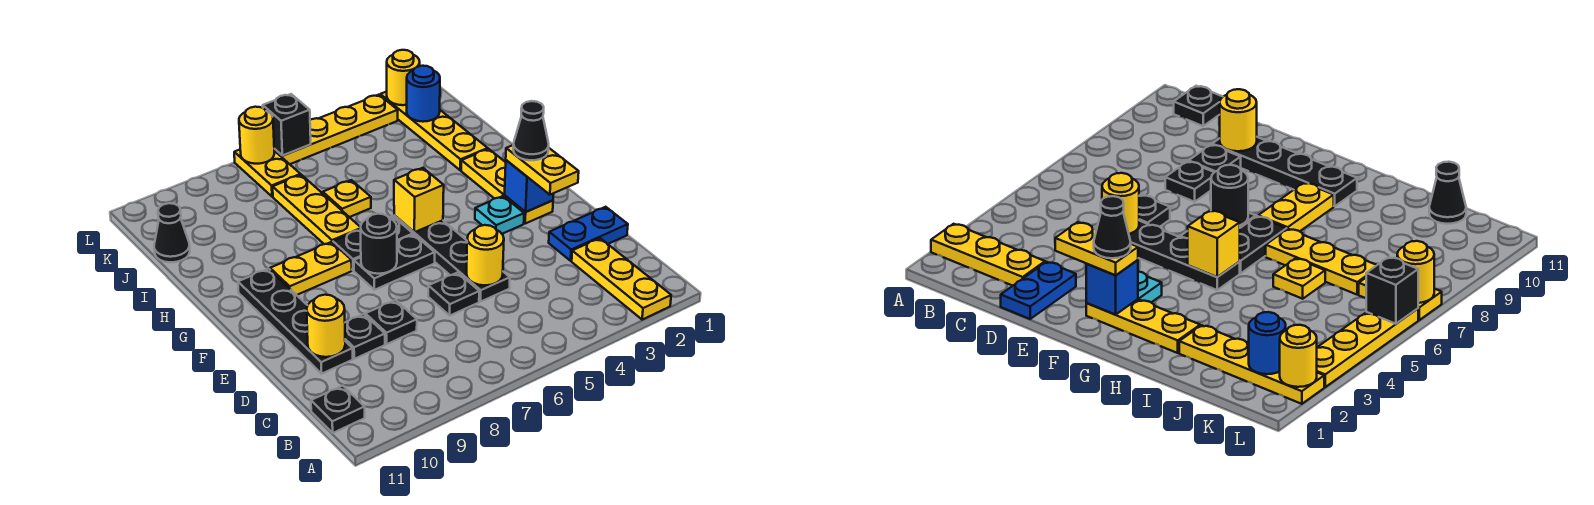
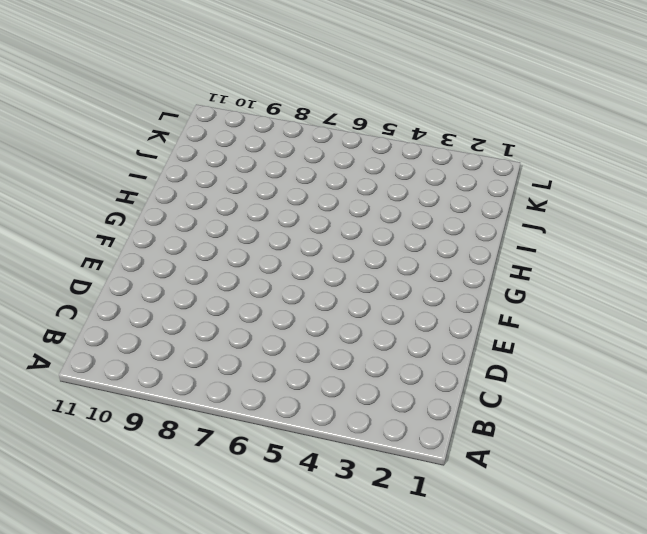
none -> yellow 1x3 plate [572,238,671,320]
none -> black 1x1 plate [311,386,365,433]
none -> blue 1x2 plate [549,207,628,261]
none -> black 1x4 plate [394,215,510,302]

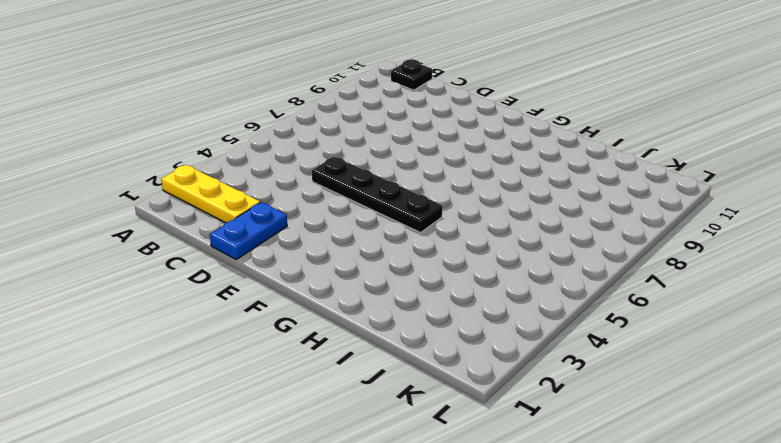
none -> black 1x1 plate [428,273,479,315]
none -> black 1x1 plate [365,300,417,344]
none -> black 1x1 plate [345,314,385,359]
none -> black 1x4 plate [238,269,353,374]

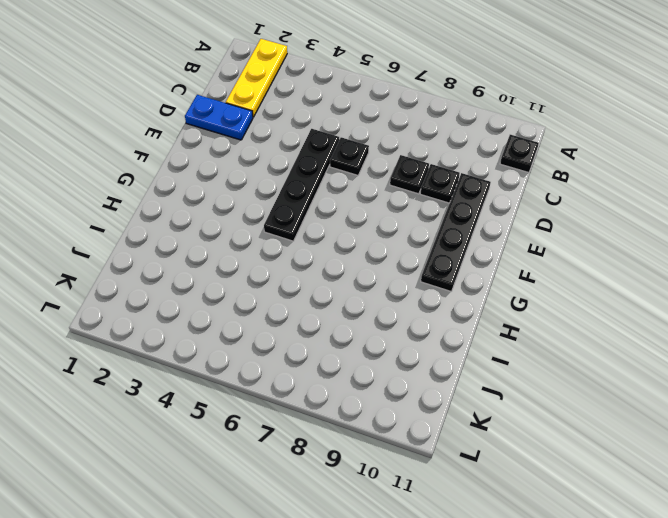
none -> yellow 1x3 plate [461,149,553,224]
none -> cyan 1x1 plate [475,196,524,234]
none -> black 1x2 plate [354,235,435,290]
none -> black 1x2 plate [333,216,413,270]

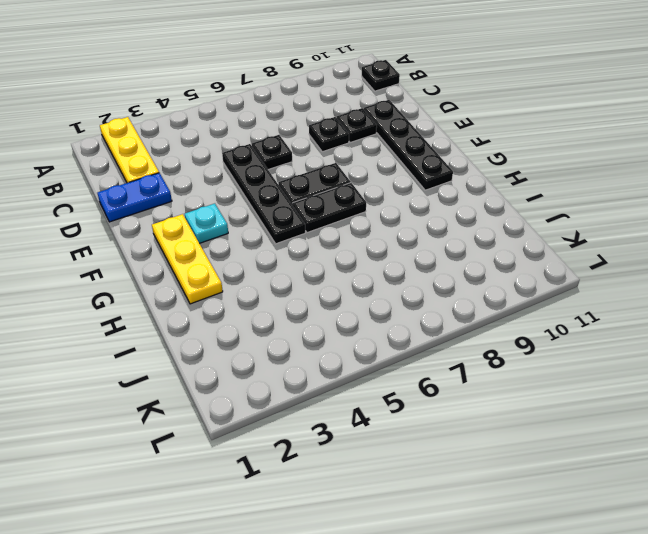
none -> yellow 1x2 plate [270,242,352,295]
none -> yellow 1x3 plate [273,175,361,244]
none -> yellow 1x4 plate [380,92,488,170]
none -> yellow 1x1 plate [323,180,371,217]

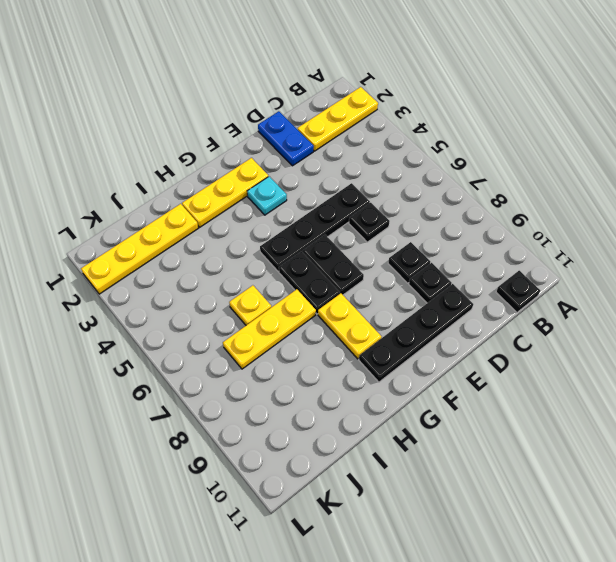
none -> black 1x1 cone [154,203,190,262]
none -> yellow 1x2 plate [234,150,301,197]
none -> yellow 1x4 plate [274,95,398,164]
none -> yellow 1x1 round brick [467,225,504,285]

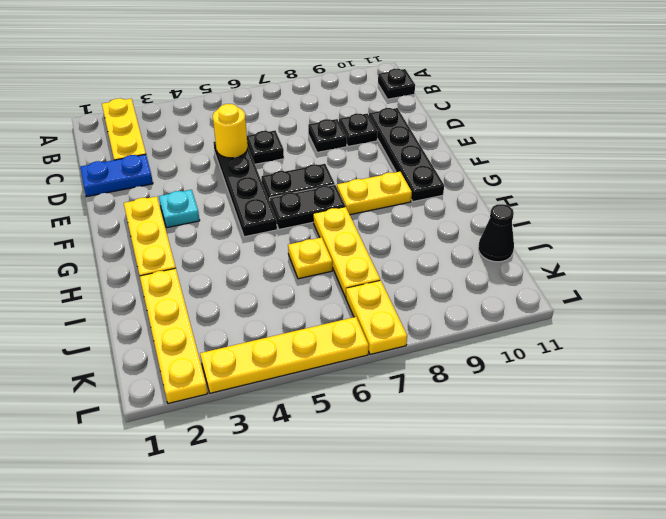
none -> yellow 1x1 round brick [307,295,345,357]
none -> blue 1x1 brick [505,160,554,212]
none -> black 1x1 round brick [361,214,397,274]
none -> yellow 1x1 brick [394,168,444,232]

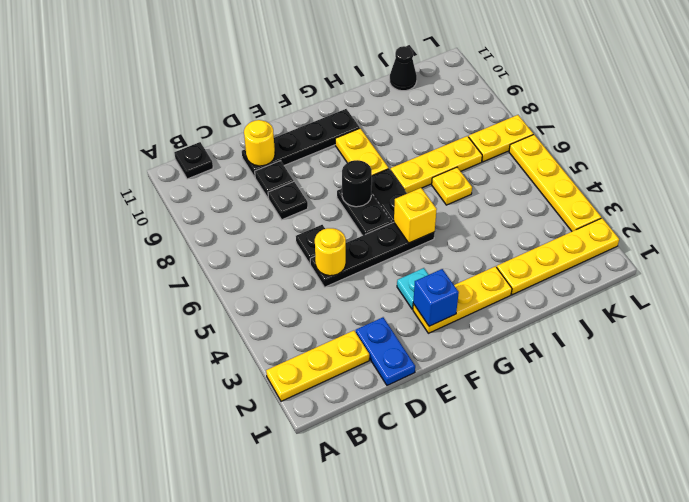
none -> blue 1x1 round brick [407,66,440,122]
none -> yellow 1x1 round brick [387,50,420,105]
none -> black 1x1 brick [263,94,311,155]
none -> yellow 1x1 round brick [239,107,274,164]

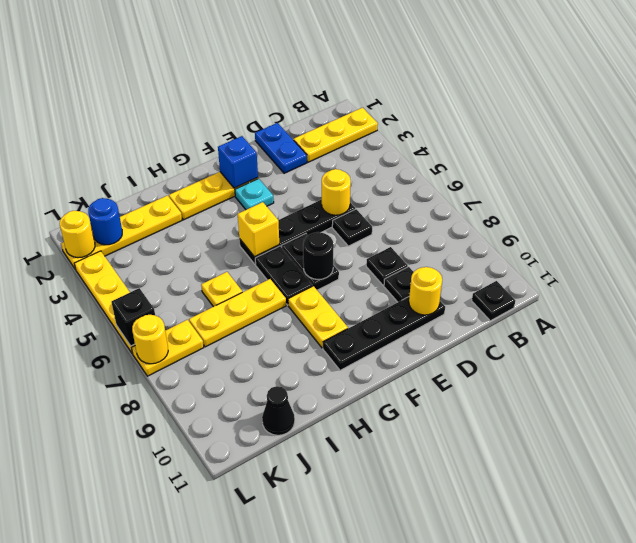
none -> yellow 1x2 plate [506,145,579,195]
none -> black 1x1 cone [513,101,549,160]

